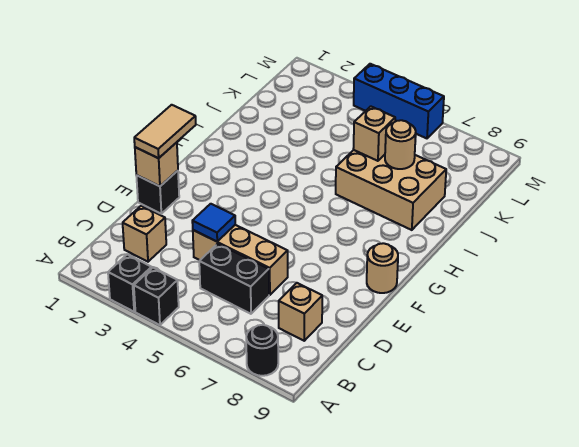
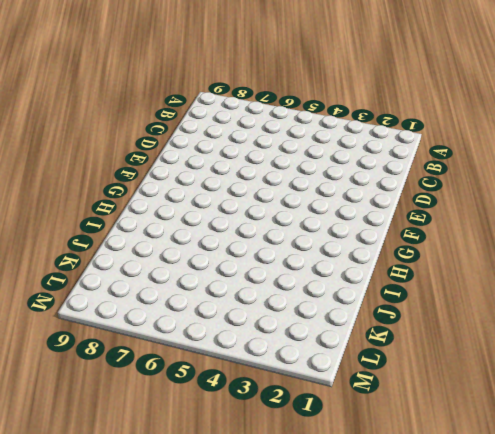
none -> black 1x1 brick [108,254,152,312]
none -> black 1x1 brick [134,268,179,325]
none -> black 1x1 round brick [246,325,278,376]

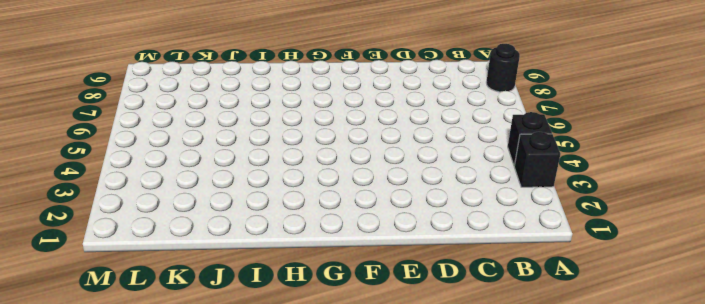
none -> tan 1x1 brick [123,206,166,262]
none -> black 1x2 brick [199,244,269,314]
none -> tan 1x1 brick [279,283,322,341]

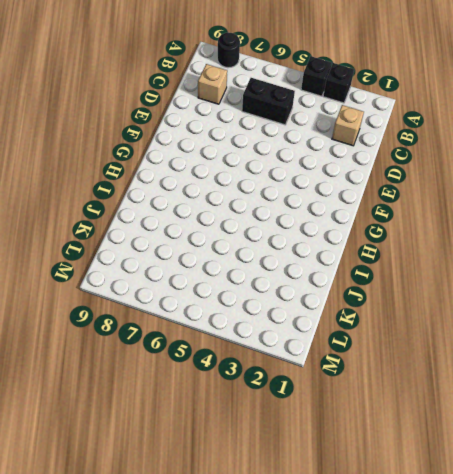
none -> tan 1x3 brick [193,225,288,295]
none -> black 1x1 brick [136,171,179,214]
none -> tan 1x1 round brick [367,243,398,293]

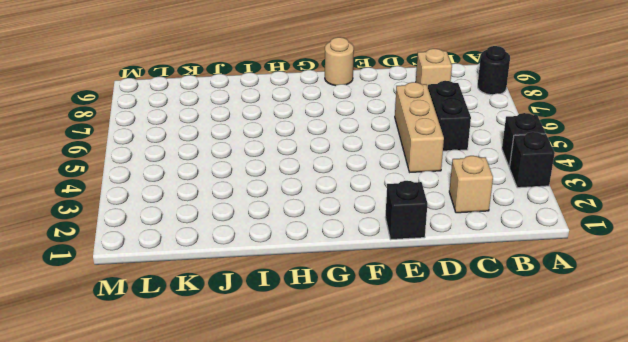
none -> tan 2x3 brick [336,150,446,230]
none -> blue 1x3 brick [354,64,444,138]
none -> blue 1x1 tile [192,204,235,242]

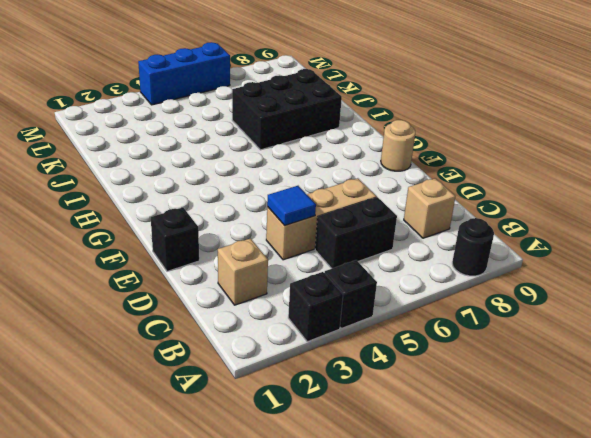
black 2x3 brick [232,69,342,150] -> tan 2x3 brick [336,150,446,230]
none -> tan 1x1 brick [135,142,178,186]
none -> tan 1x1 brick [353,106,395,161]
none -> tan 1x1 round brick [385,120,416,169]

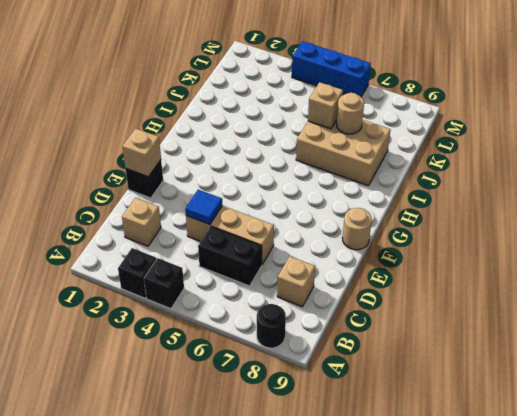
none -> tan 1x2 tile [134,105,196,158]

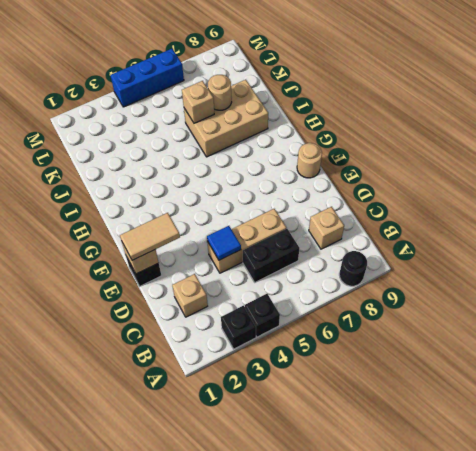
tan 1x2 tile [120,213,180,260] -> tan 1x2 tile turned to [134,105,196,158]

